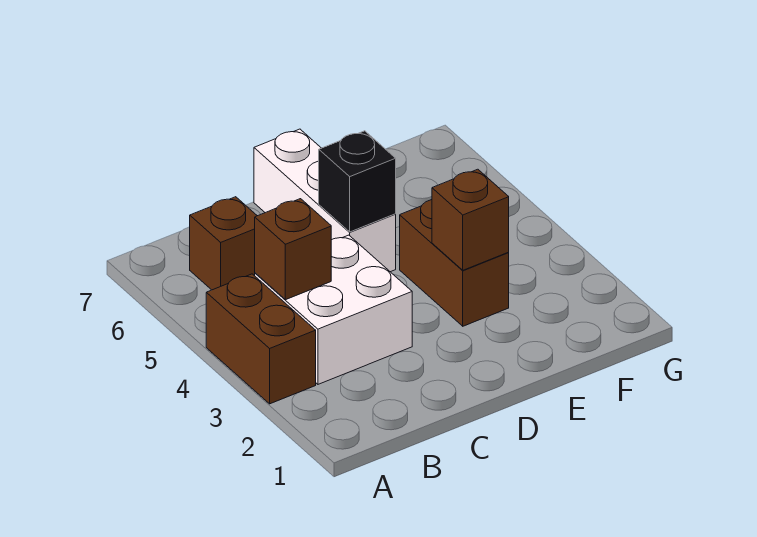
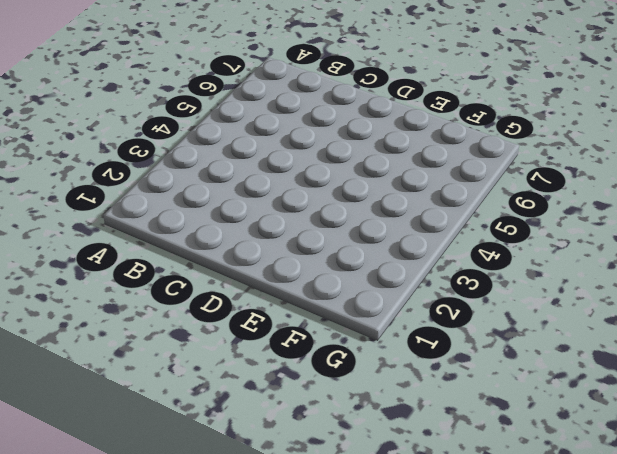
none -> brown 1x2 brick [206,274,316,404]
none -> white 2x2 brick [255,235,412,384]

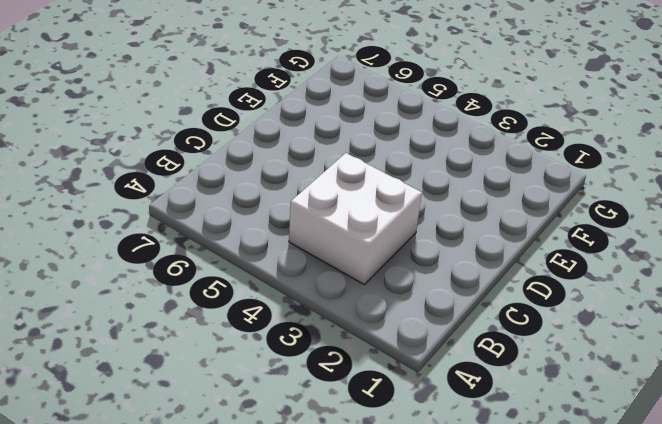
none -> brown 1x2 brick [206,274,316,404]
none -> brown 1x1 brick [190,197,257,290]

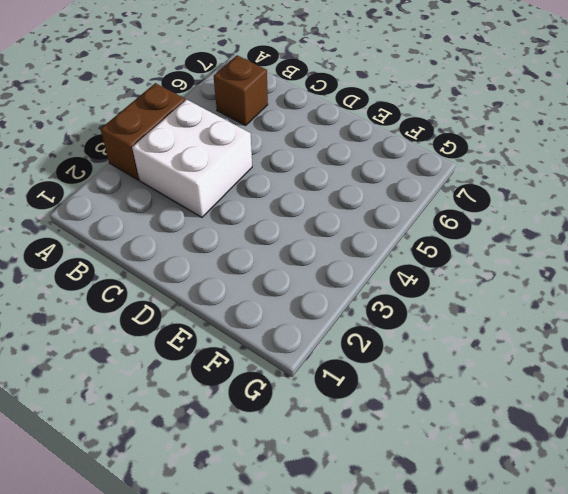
none -> white 1x3 brick [254,129,396,272]
none -> brown 1x2 brick [400,200,509,326]

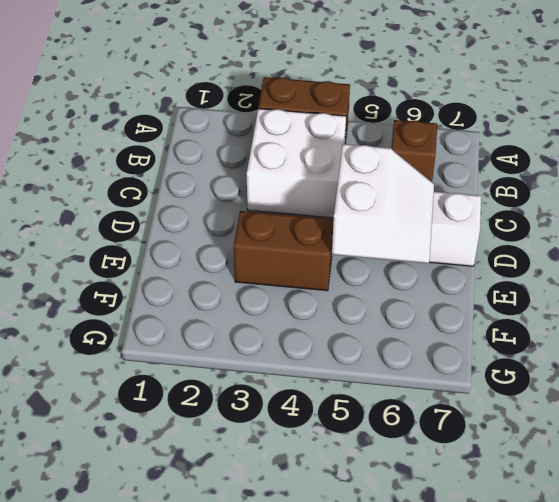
white 2x2 slope [332,144,434,263] -> black 1x1 brick [319,131,396,232]
none -> brown 1x1 brick [255,199,331,300]
none -> brown 1x1 brick [432,169,509,270]

